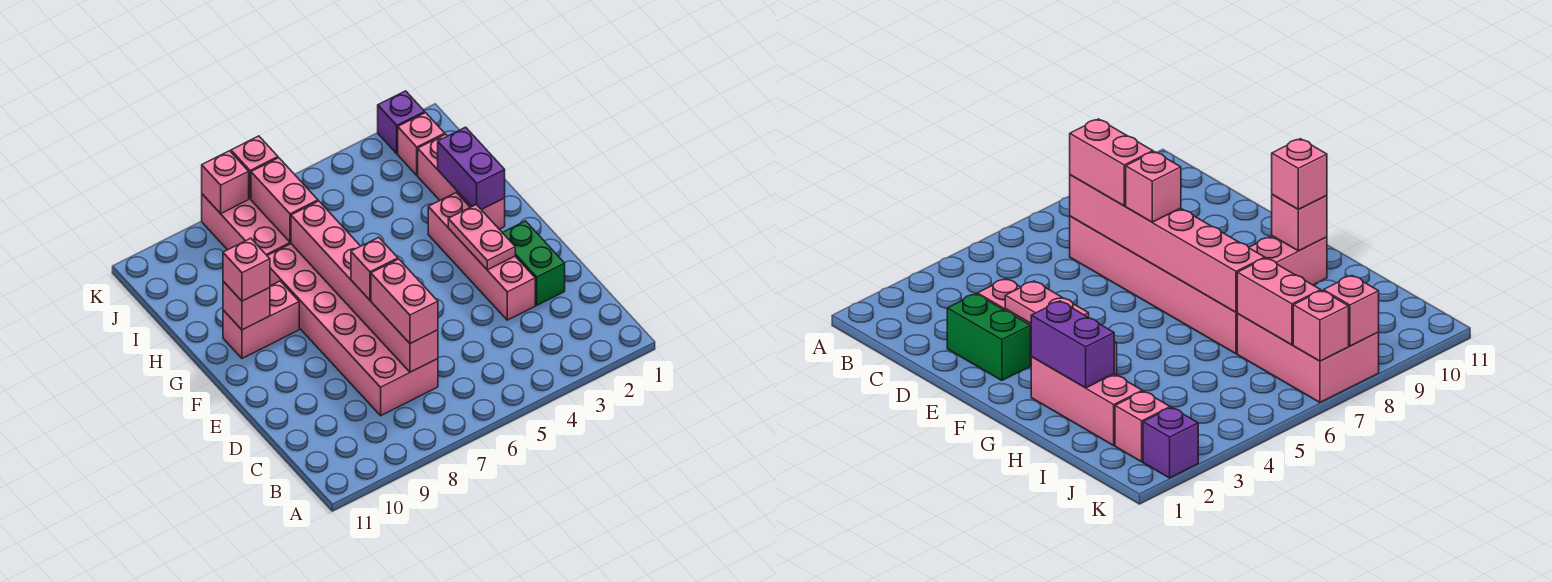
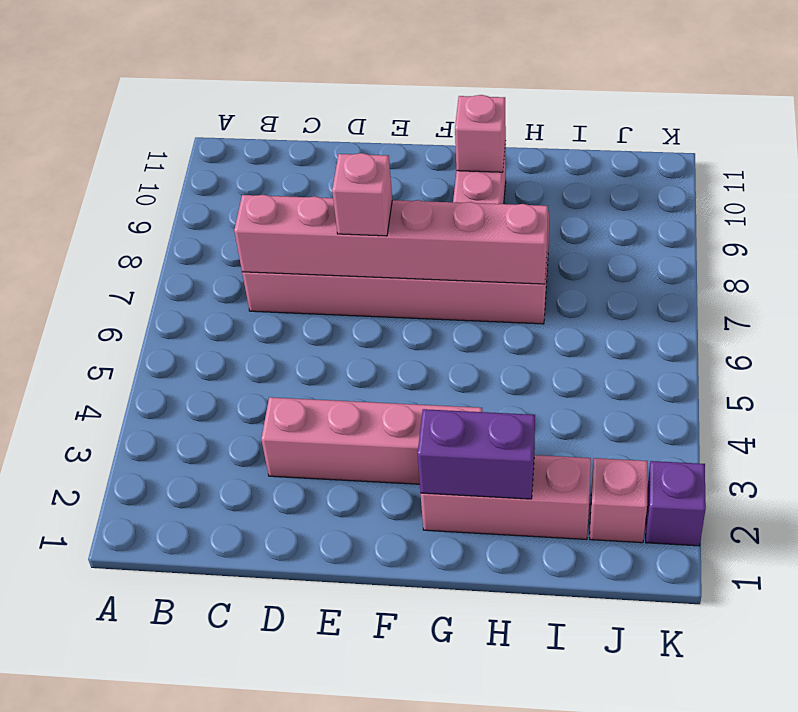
none -> green 1x2 brick [502,221,565,305]
none -> pink 2x3 brick [202,194,291,255]
none -> pink 1x2 plate [448,205,515,270]

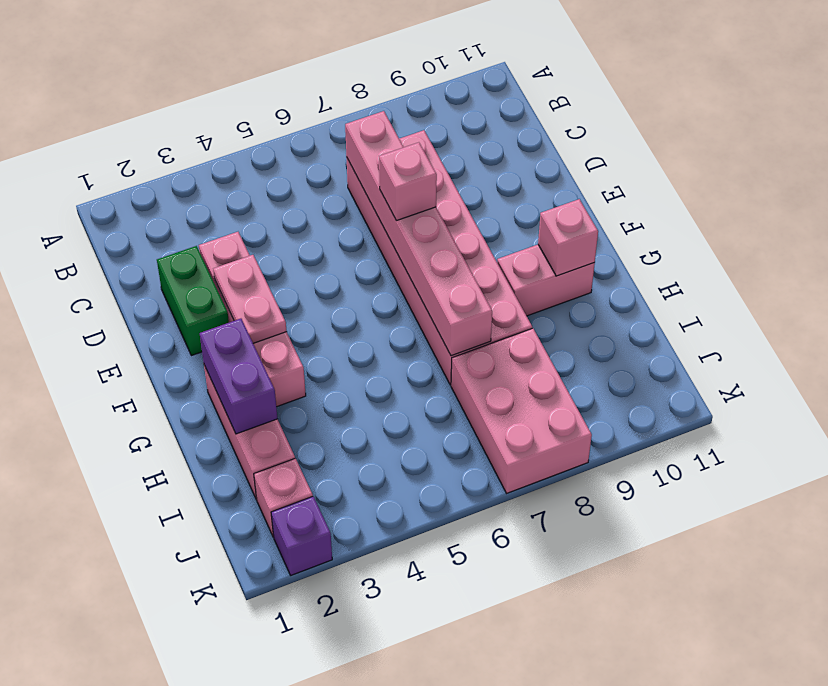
none -> pink 1x2 brick [251,158,318,242]
none -> pink 1x1 brick [231,136,278,199]
none -> pink 1x1 brick [202,151,249,214]

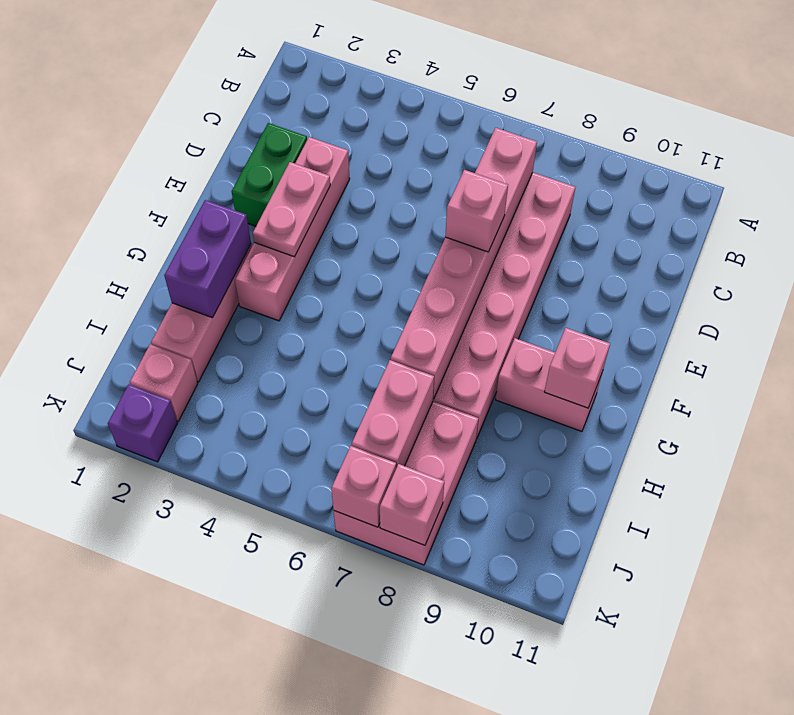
none -> pink 1x2 brick [371,259,438,344]
none -> pink 1x1 brick [223,238,270,301]

